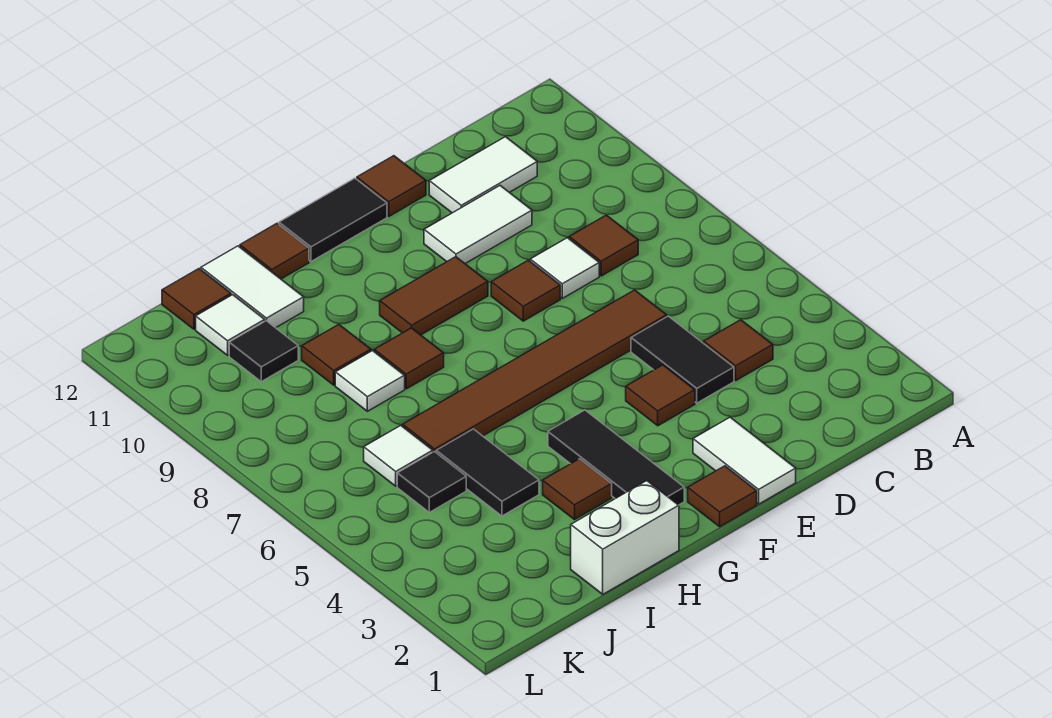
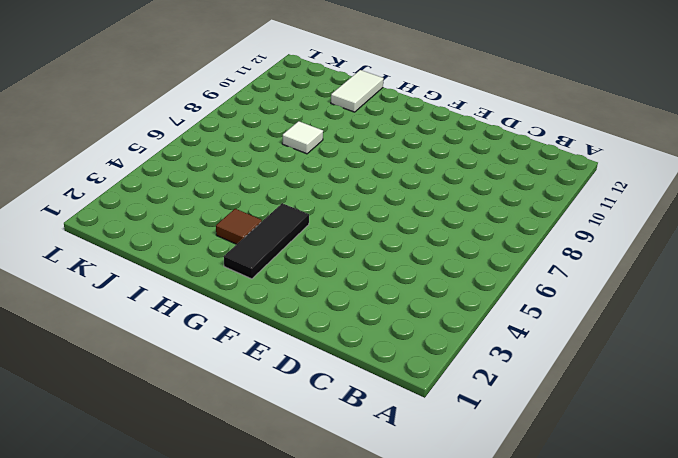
none -> brown 1x1 tile [704,320,773,380]
none -> brown 1x1 tile [569,215,638,276]
none -> white 1x2 tile [429,137,537,213]

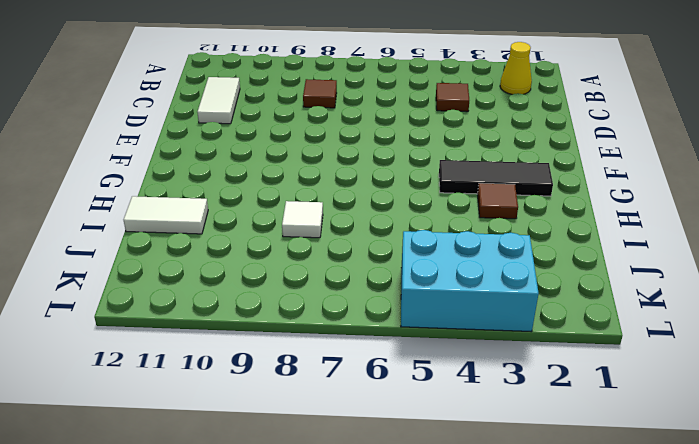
yellow 1x1 cone [500,42,532,94] -> none
cyan 2x3 brick [401,230,539,332] -> none
none -> black 1x2 tile [631,316,734,403]
none -> brown 1x6 tile [403,290,667,452]
none -> white 1x1 tile [530,238,599,298]

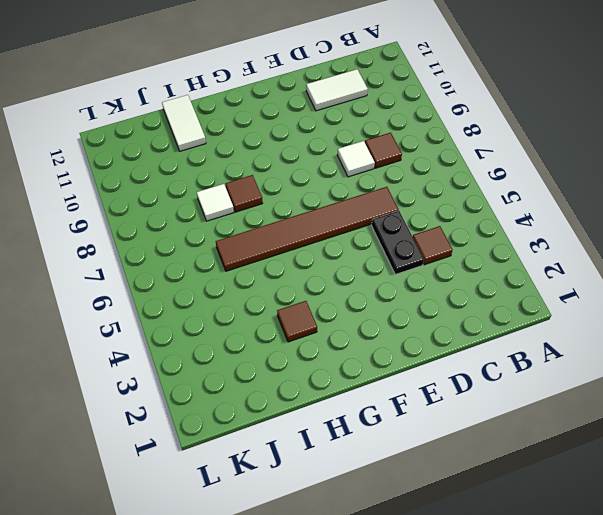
black 1x2 plate [371,211,424,274] -> black 1x2 tile [631,316,734,403]
none -> white 1x2 tile [424,186,532,264]
none -> white 1x2 tile [693,417,796,504]
none -> brown 1x1 tile [626,365,695,426]

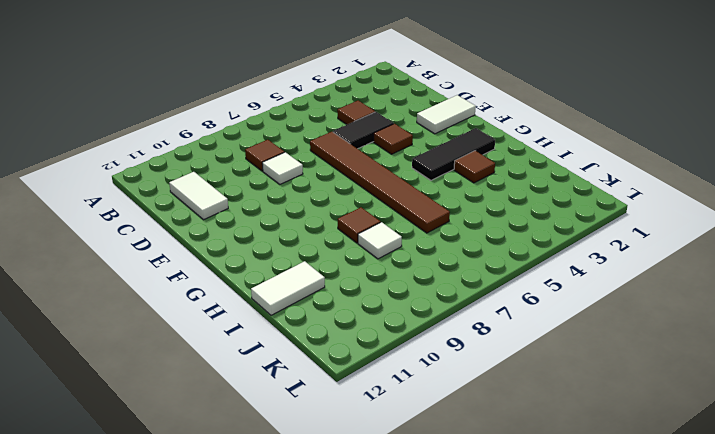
none -> white 1x2 tile [424,186,532,264]
none -> brown 1x1 tile [491,260,560,321]
none -> brown 1x1 tile [357,156,426,216]

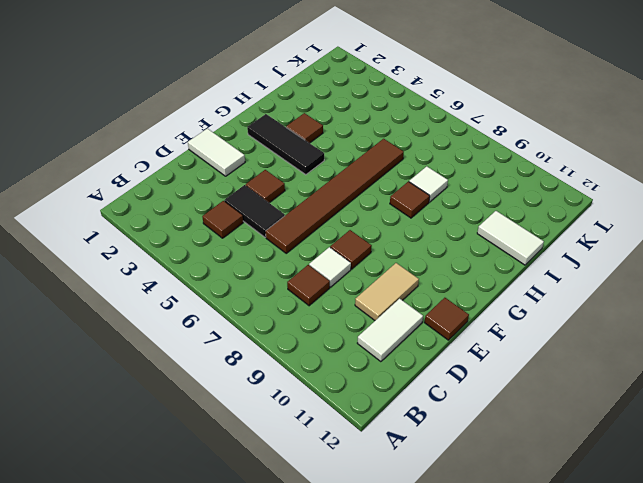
tan 1x2 tile [355,263,419,320] -> white 1x2 tile [424,186,532,264]
none -> brown 1x1 tile [688,466,757,527]
none -> brown 1x2 tile [380,257,488,335]
none -> black 1x2 tile [279,178,387,262]

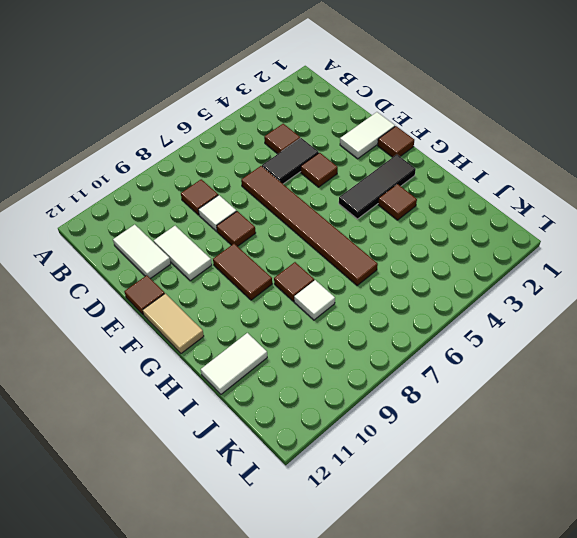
tan 1x2 tile [143,293,204,353] -> black 1x2 tile [279,178,387,262]
none -> white 1x2 brick [571,481,679,594]
none -> brown 1x1 tile [240,224,309,279]
none -> black 1x2 tile [436,429,539,516]

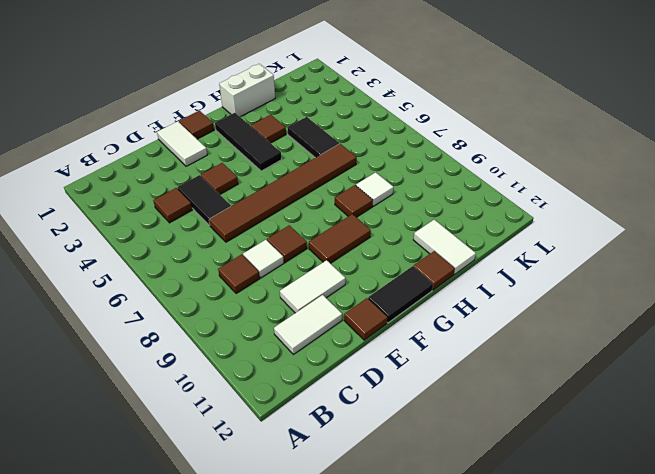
none -> brown 1x1 tile [302,324,371,385]
none -> black 1x1 tile [397,451,466,512]
none -> white 1x1 tile [364,425,433,486]

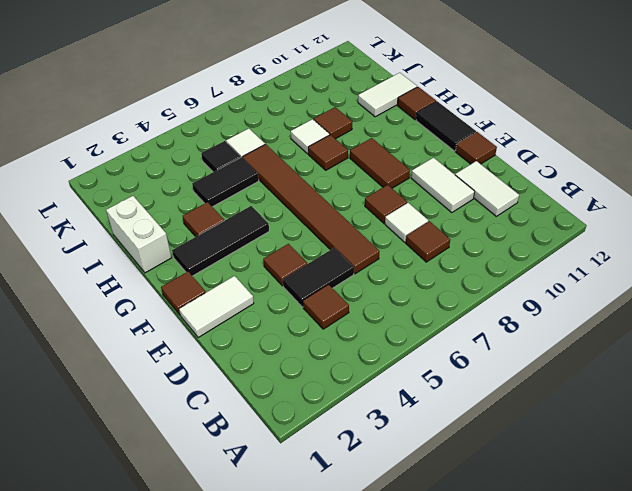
none -> black 1x1 tile [229,321,298,382]
none -> white 1x1 tile [196,295,265,355]
none -> brown 1x1 tile [162,269,231,329]

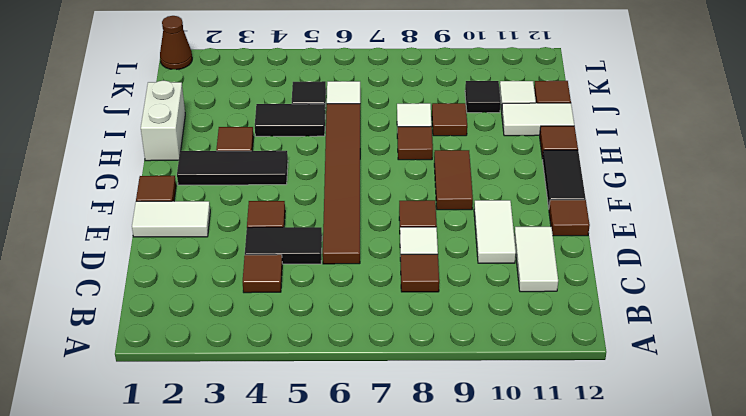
brown 1x1 cone [160,16,192,70] -> none

